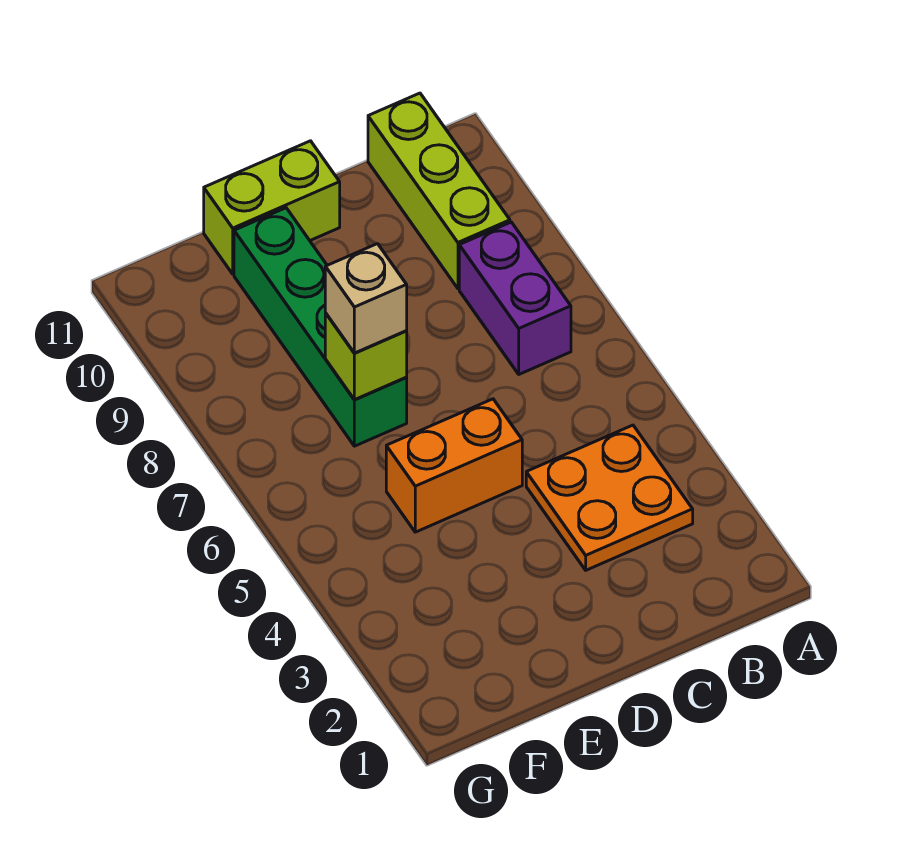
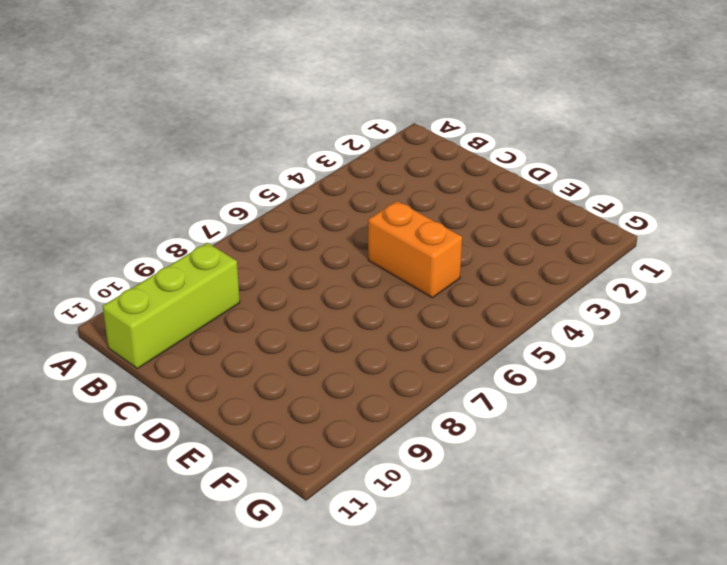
none -> orange 2x2 plate [526,425,693,570]
none -> purple 1x2 brick [459,222,571,374]

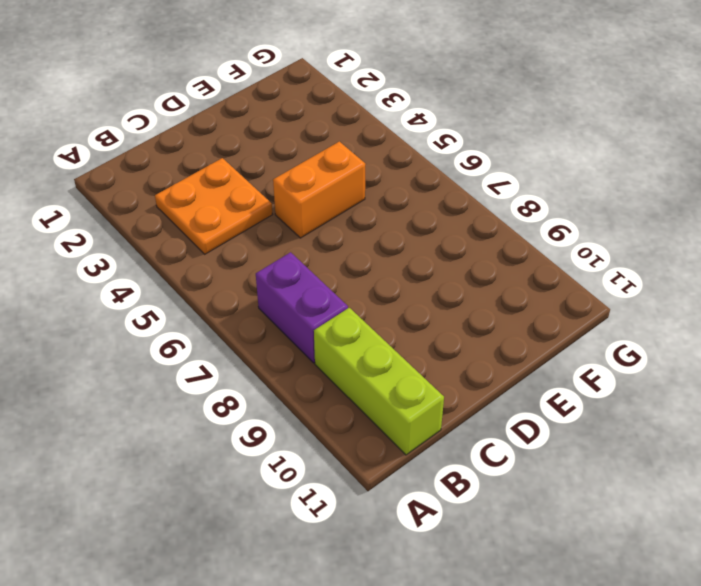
none -> lime 1x2 brick [204,141,340,274]
none -> green 1x4 brick [234,208,407,446]

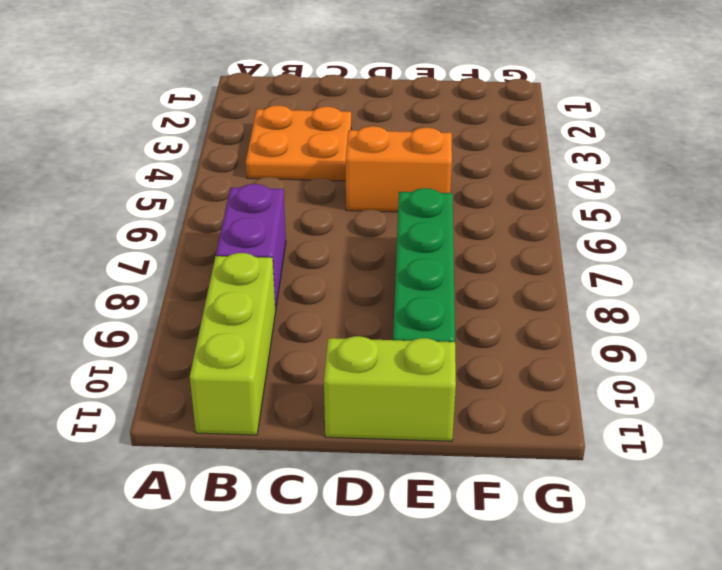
none -> lime 1x1 brick [325,313,407,400]
none -> tan 1x1 brick [325,244,407,353]

